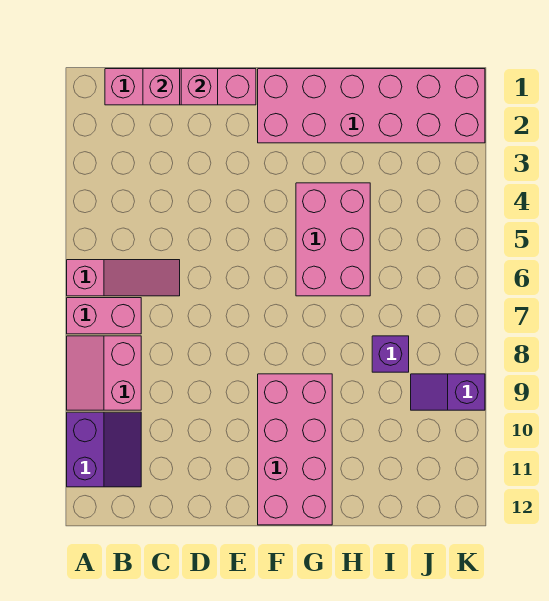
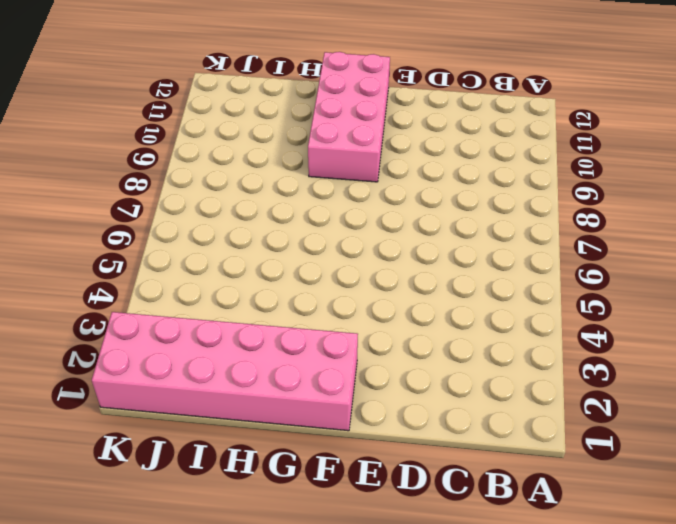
none -> pink 1x3 slope [67,260,180,296]
none -> pink 1x2 brick [67,298,141,334]
none -> pink 2x2 slope [67,336,141,410]

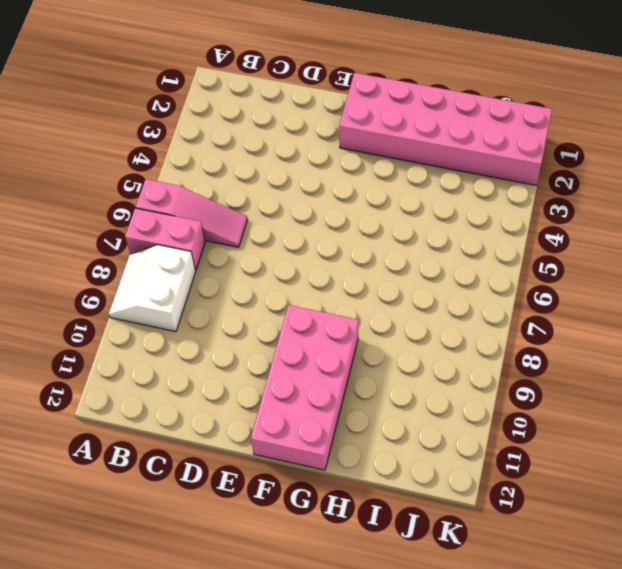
white 2x2 slope [109,245,196,332] -> pink 2x2 slope [67,336,141,410]
none -> purple 2x2 slope [67,412,141,487]
none -> pink 1x4 brick [105,69,256,105]
none -> pink 2x3 brick [296,183,370,296]

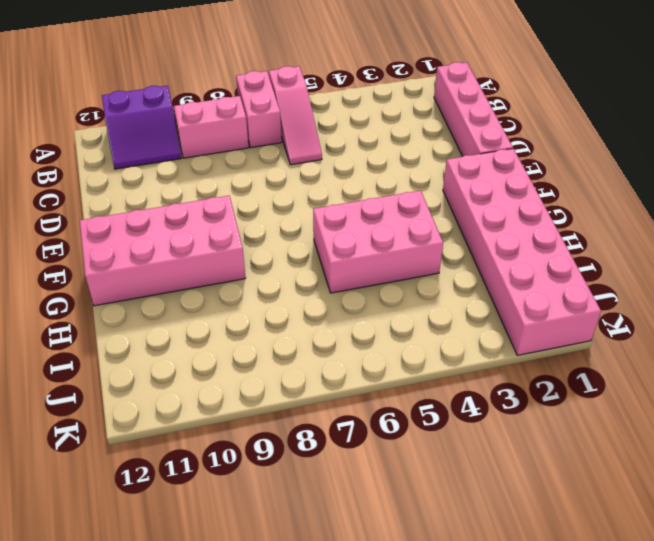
none -> purple 1x1 brick [372,336,409,372]
none -> purple 1x2 slope [411,374,485,410]
none -> pink 1x1 brick [143,69,180,105]

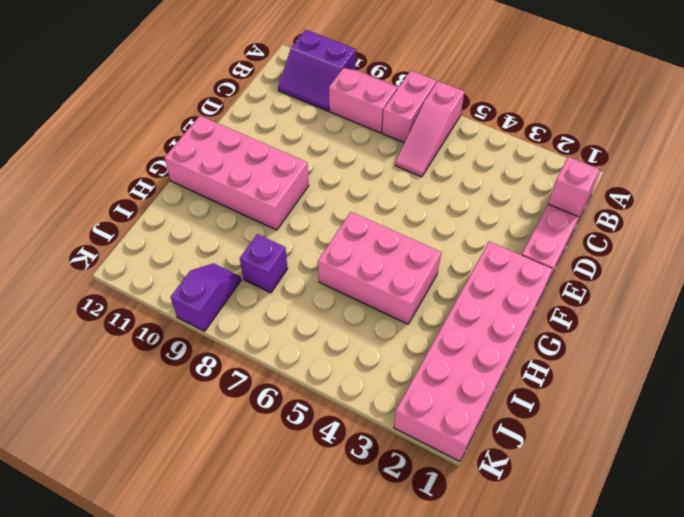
none -> pink 1x1 brick [181,69,218,105]

